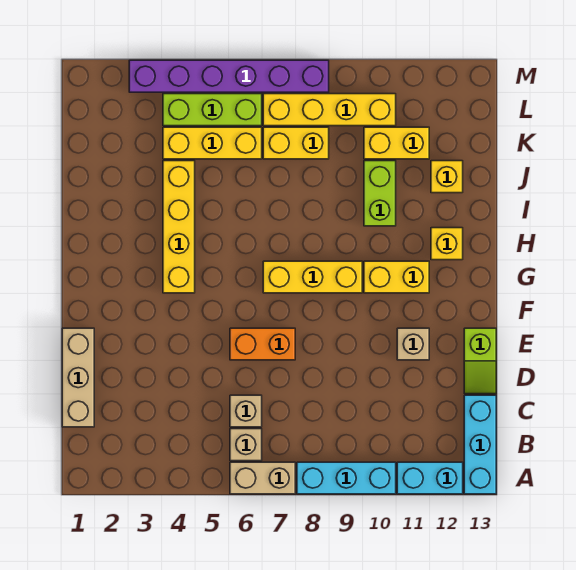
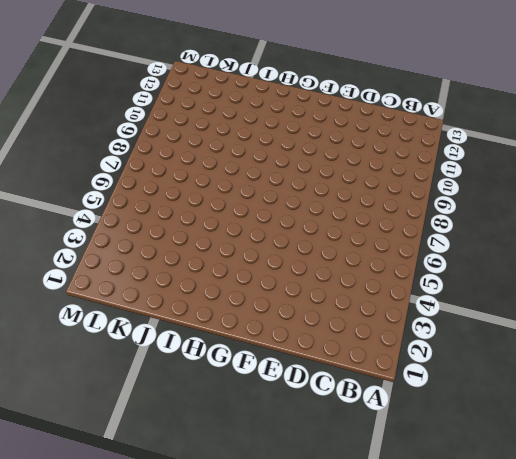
none -> tan 1x2 brick [230,462,295,494]
none -> cyan 1x3 brick [297,462,396,494]
none -> cyan 1x2 brick [397,462,463,494]

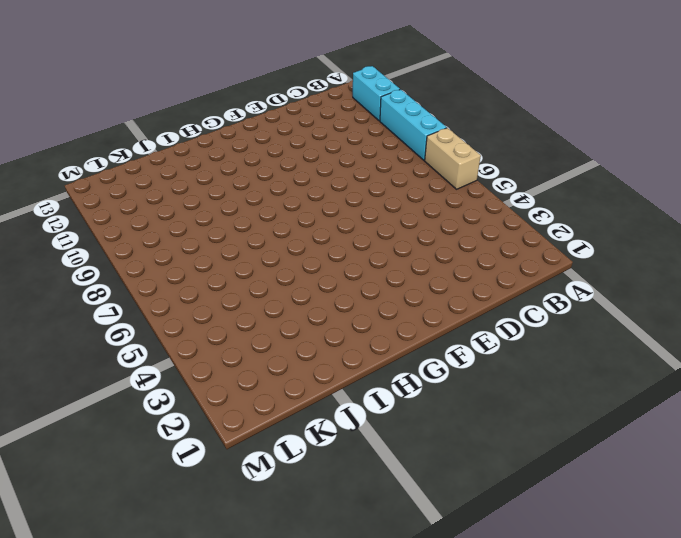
none -> cyan 1x3 brick [464,395,496,494]
none -> tan 1x1 brick [230,429,262,461]
none -> tan 1x3 brick [62,328,94,427]

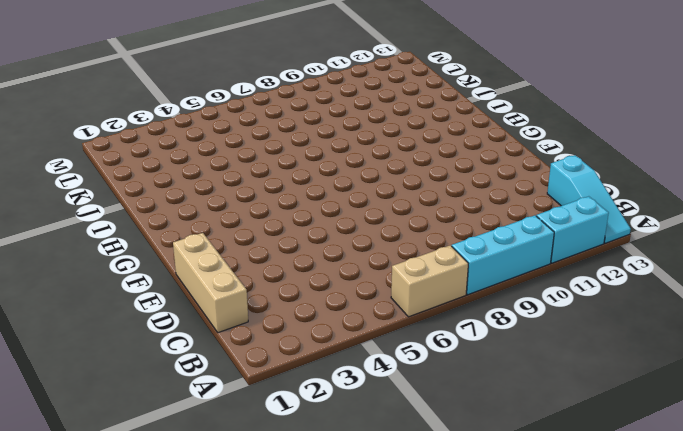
cyan 1x3 slope [547,155,631,243] -> cyan 1x3 brick [464,395,496,494]
none -> tan 1x1 brick [230,429,262,461]
none -> tan 1x1 brick [230,395,262,427]
none -> lime 1x2 slope [464,328,496,394]

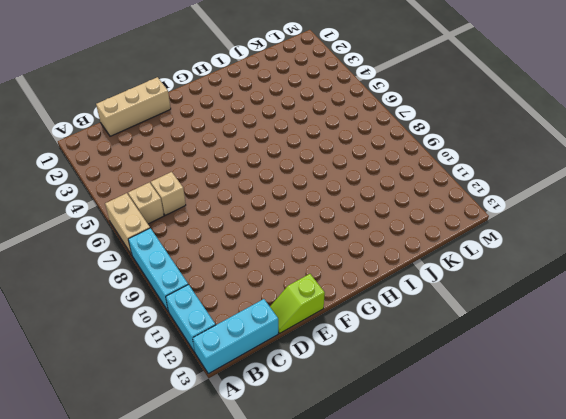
none -> orange 1x2 brick [230,328,295,360]
none -> tan 1x1 brick [397,328,429,360]
none -> yellow 1x4 brick [163,161,195,293]

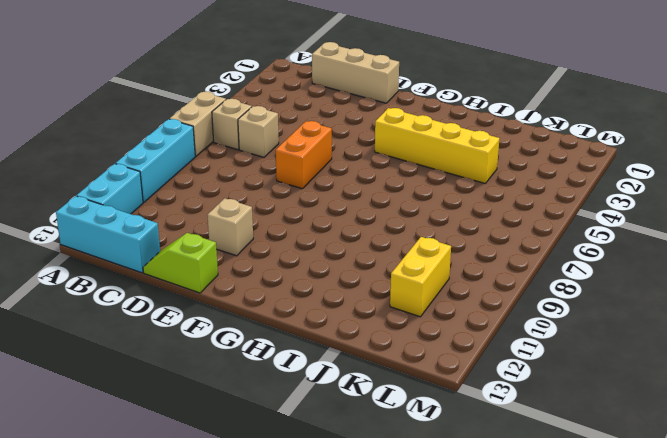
none -> yellow 1x3 brick [263,261,362,293]
none -> yellow 1x2 brick [364,261,429,293]
none -> yellow 1x1 brick [431,228,463,260]

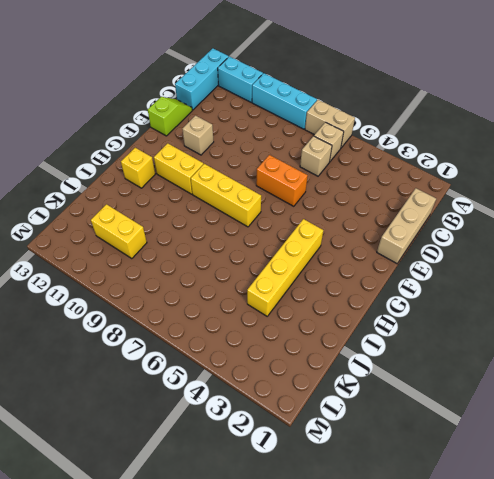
none -> lime 1x2 brick [364,161,396,226]
none -> yellow 1x1 brick [431,161,463,193]
none -> yellow 1x3 brick [163,127,262,159]

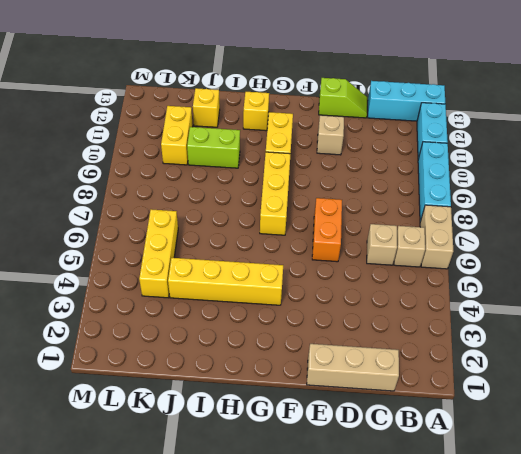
none -> yellow 1x2 brick [263,127,329,159]
none -> lime 1x3 brick [163,94,262,126]
none -> yellow 1x4 brick [263,94,396,126]

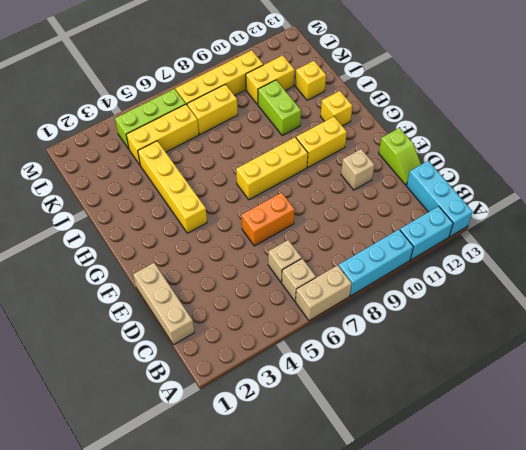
none -> purple 1x6 brick [129,60,329,92]

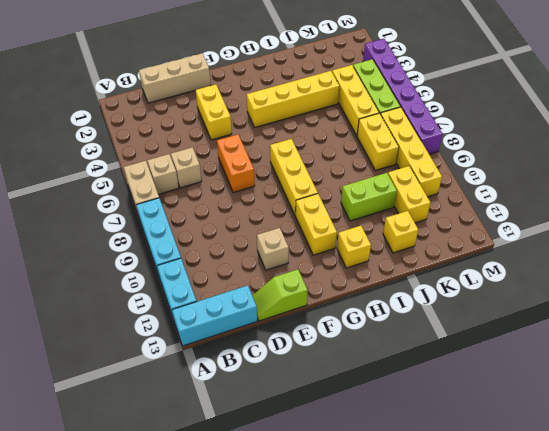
yellow 1x2 brick [196,84,232,140] -> none

